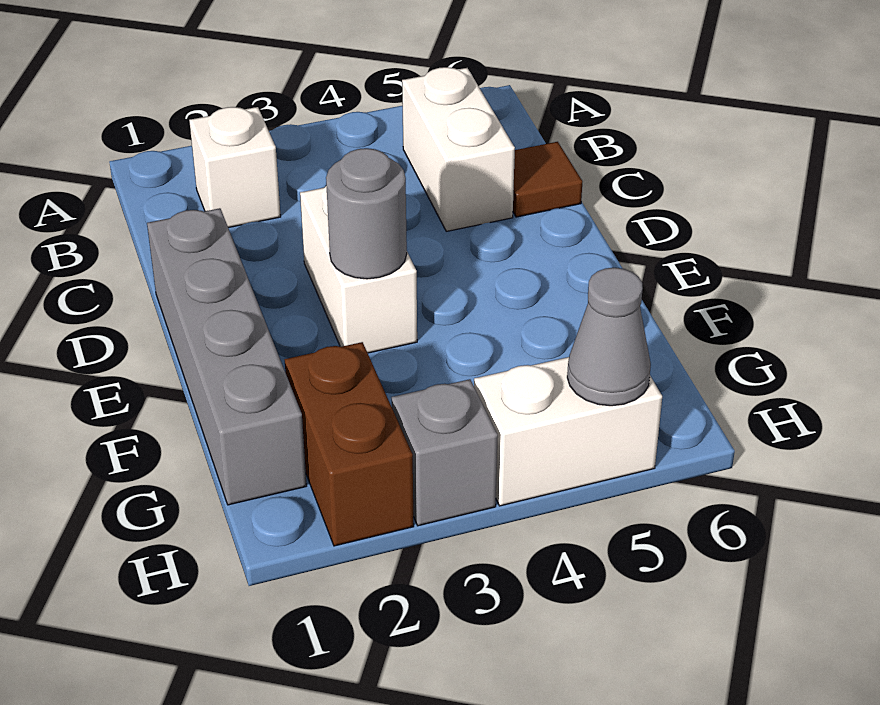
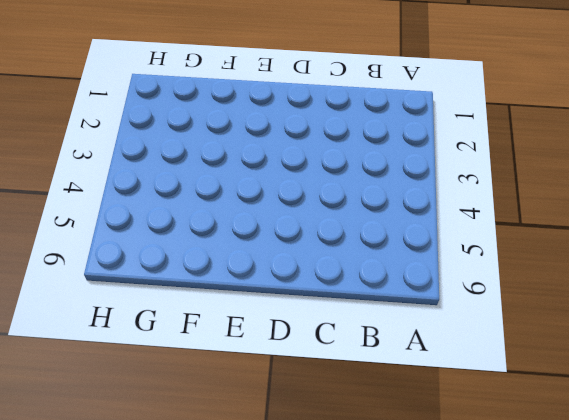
none -> white 1x1 brick [189,107,281,228]
none -> white 1x2 brick [402,67,515,231]

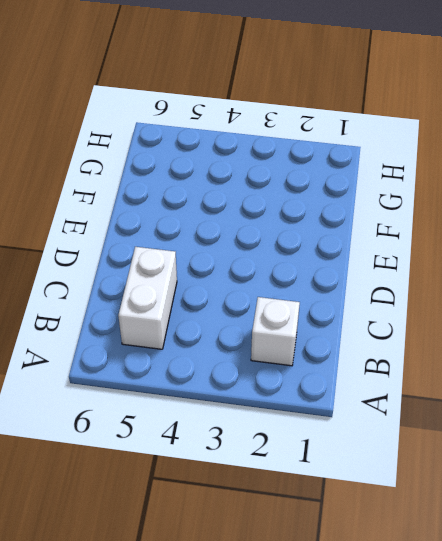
none -> brown 1x1 tile [513,142,582,217]
none -> grey 1x4 brick [147,208,307,505]

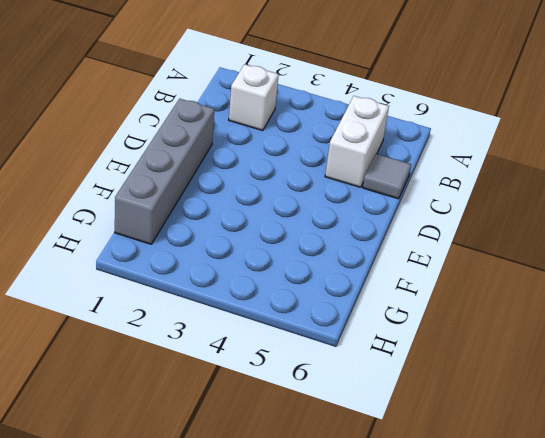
grey 1x1 tile [363,154,411,199] -> brown 1x1 tile [513,142,582,217]
none -> white 1x2 brick [300,186,417,353]
none -> brown 1x2 brick [284,342,414,546]

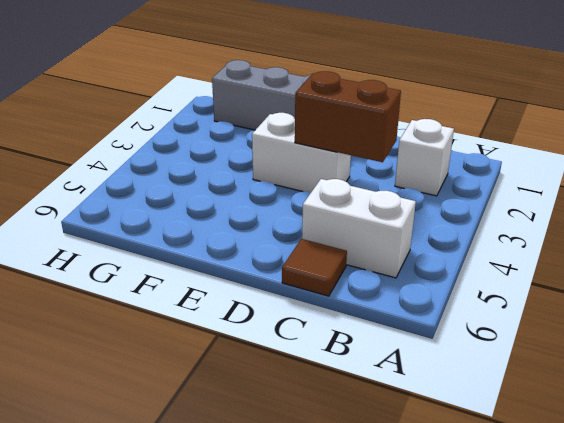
brown 1x2 brick [295,71,401,162] -> brown 1x2 brick moved to [284,342,414,546]
none -> grey 1x1 brick [391,379,498,526]
none -> white 1x2 brick [474,357,662,506]

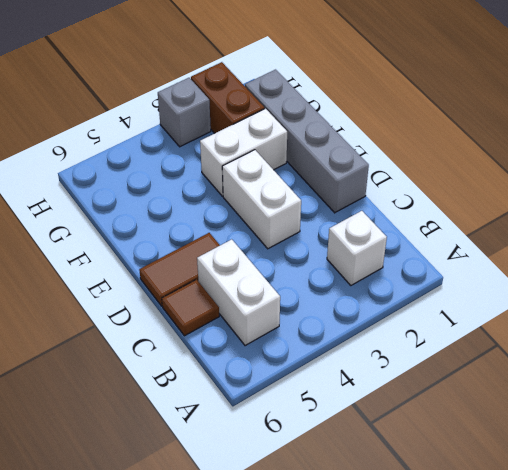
brown 1x2 tile [139,233,220,306] -> none
white 1x2 brick [200,109,287,196] -> white 1x2 brick moved to [474,357,662,506]
none -> grey 1x1 round brick [326,148,407,279]
none -> grey 1x1 cone [567,268,651,406]

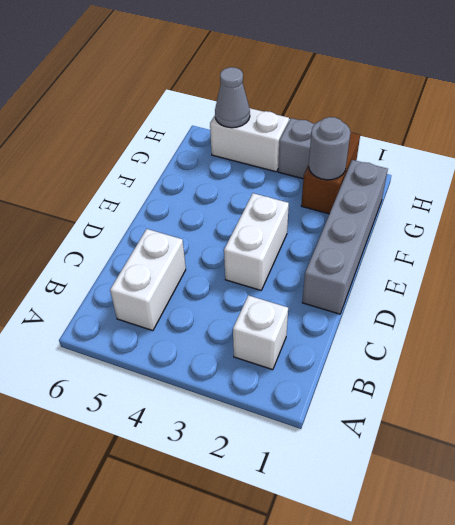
grey 1x1 round brick [309,117,351,180] -> grey 1x1 round brick moved to [326,148,407,279]
none -> brown 1x1 tile [513,142,582,217]

